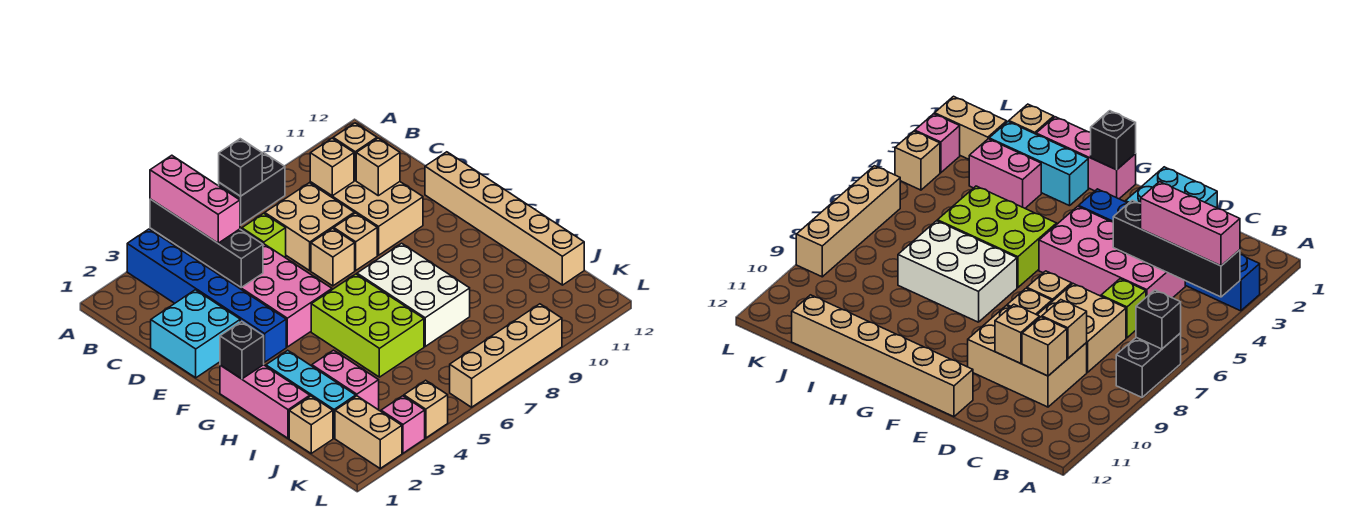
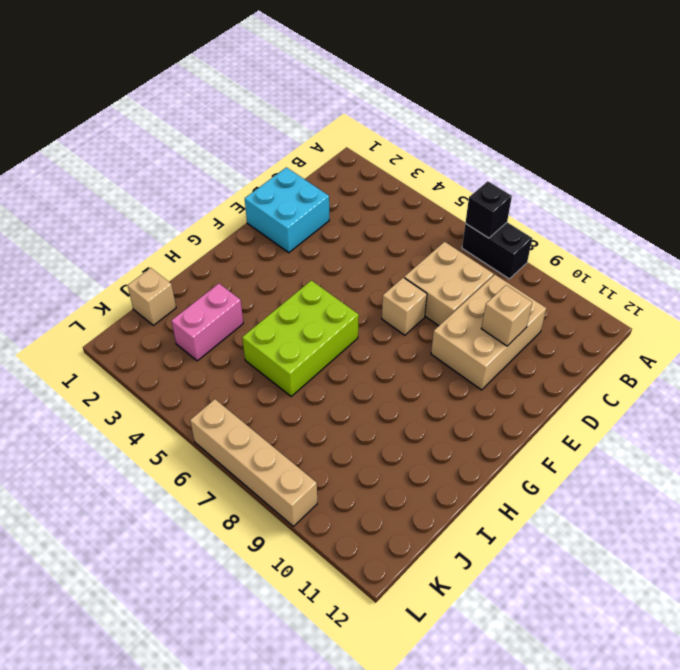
none -> blue 1x6 brick [127,229,286,362]
none -> pink 2x4 brick [196,229,332,347]
none -> lime 1x1 brick [242,213,286,257]

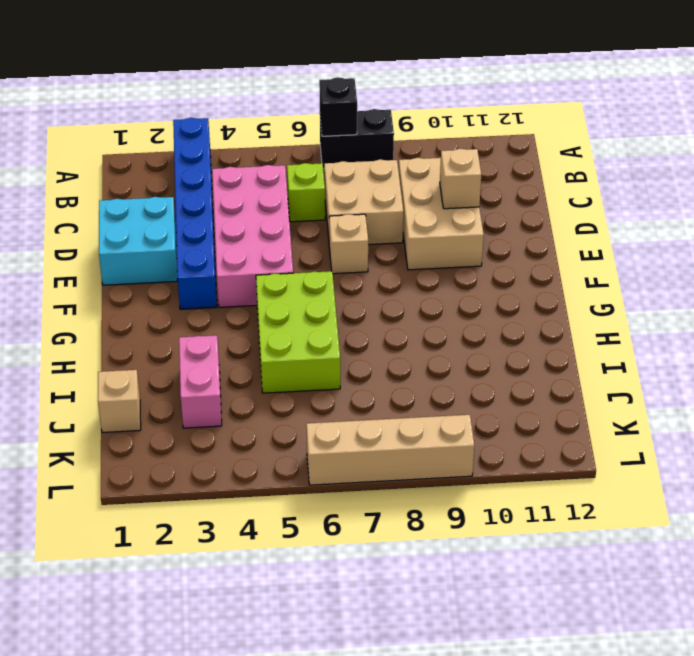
none -> tan 1x1 brick [334,213,377,270]
none -> tan 1x6 brick [425,152,584,285]
none -> pink 1x3 brick [220,365,310,438]

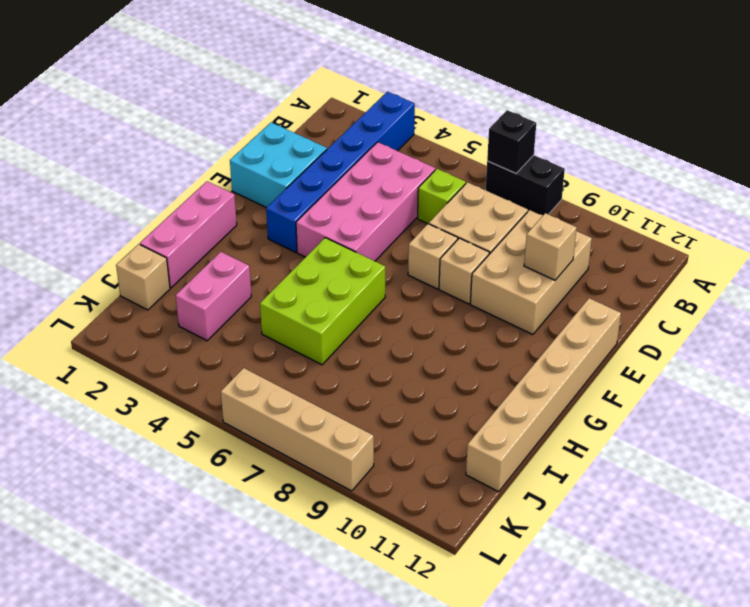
none -> white 2x3 brick [357,243,470,346]
none -> cyan 1x3 brick [266,350,356,438]
none -> tan 1x2 brick [335,396,402,468]

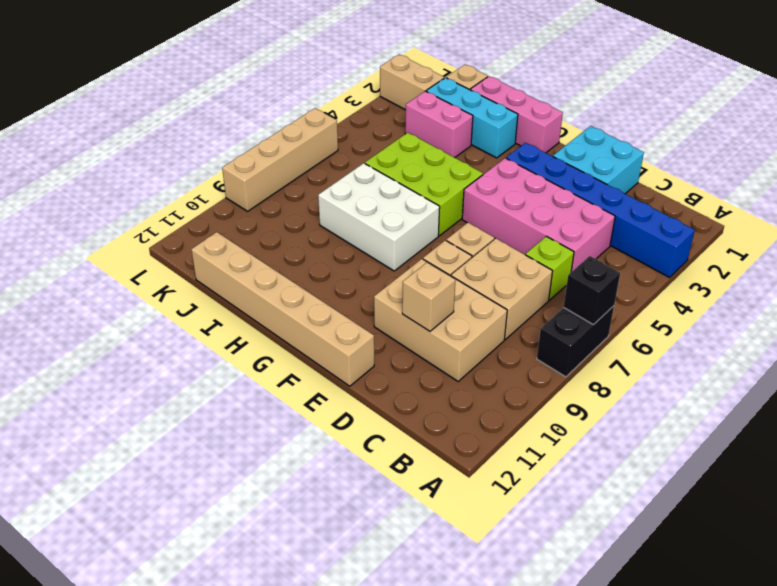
none -> pink 1x1 brick [381,396,425,453]
none -> tan 1x1 brick [404,380,448,438]
none -> black 1x4 brick [150,199,263,287]

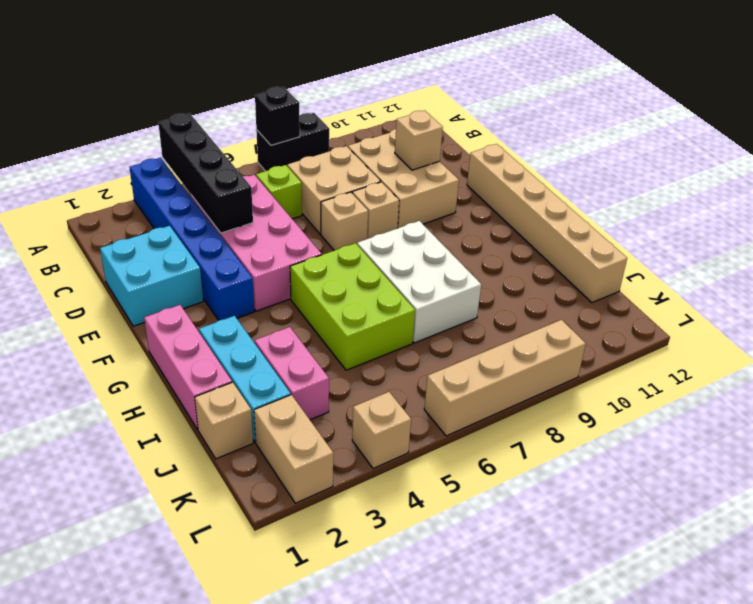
none -> pink 1x1 brick [381,396,425,453]
none -> tan 1x1 brick [310,138,354,196]
none -> tan 1x1 brick [333,123,377,180]

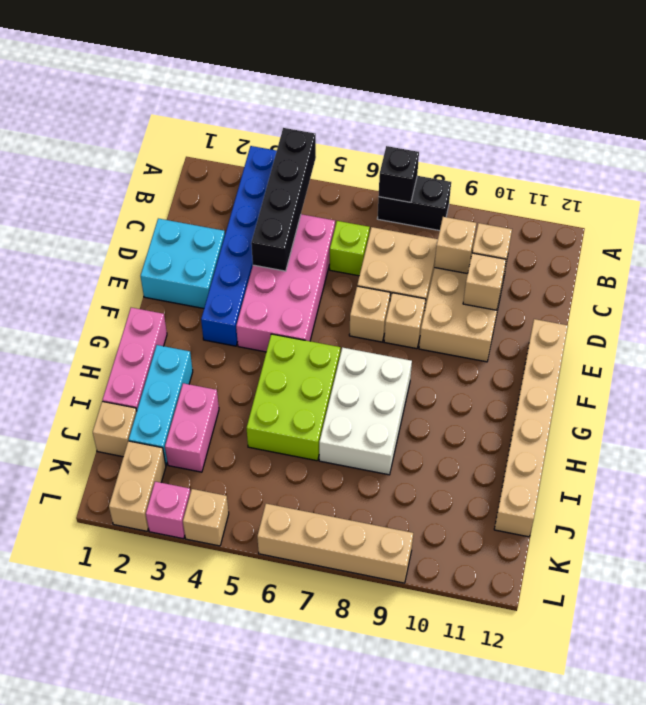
none -> black 1x1 brick [220,321,264,379]
none -> pink 1x3 brick [150,155,240,243]

